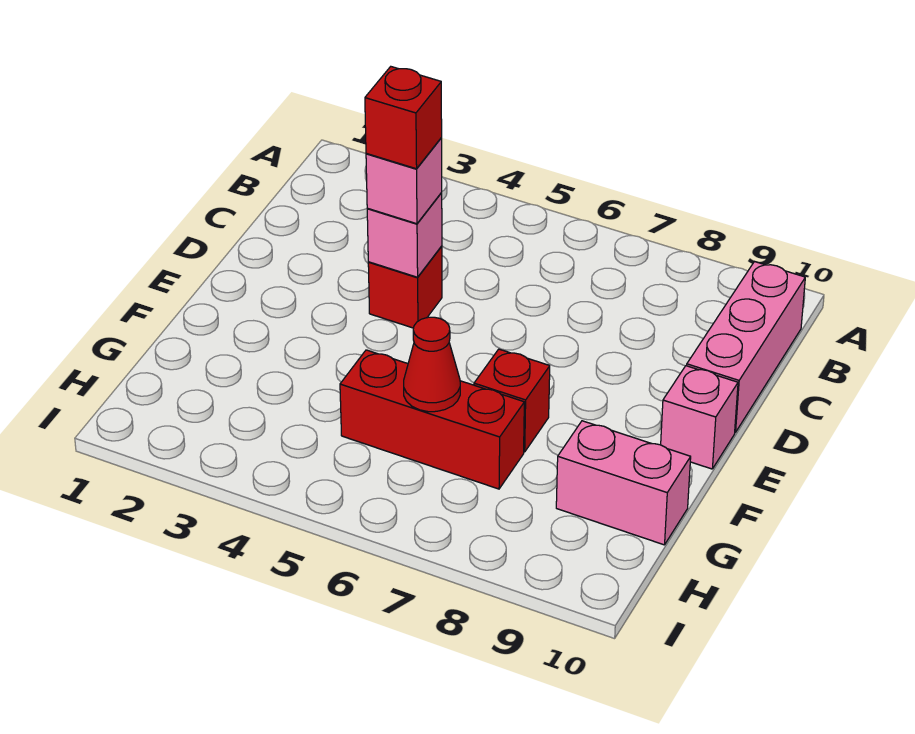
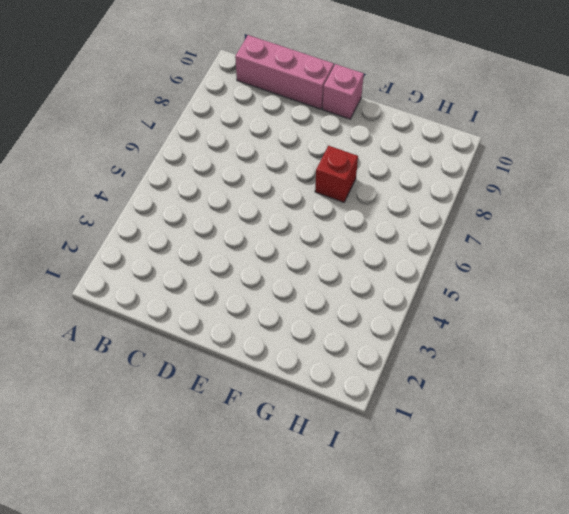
none -> red 1x1 brick [368,246,442,328]
none -> red 1x3 brick [340,350,524,489]

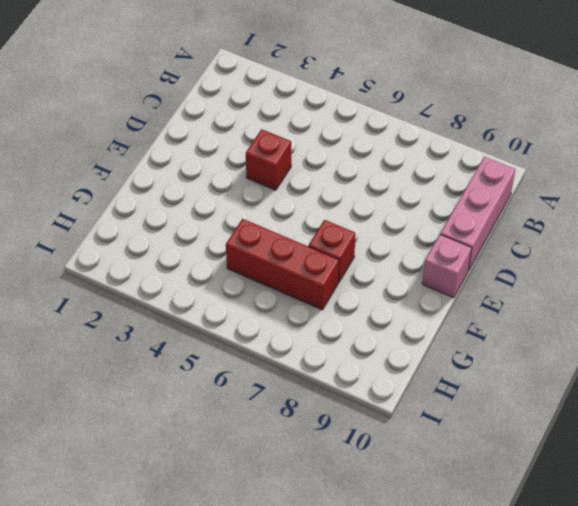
none -> pink 1x2 brick [556,421,691,545]
none -> pink 1x1 brick [367,192,442,277]

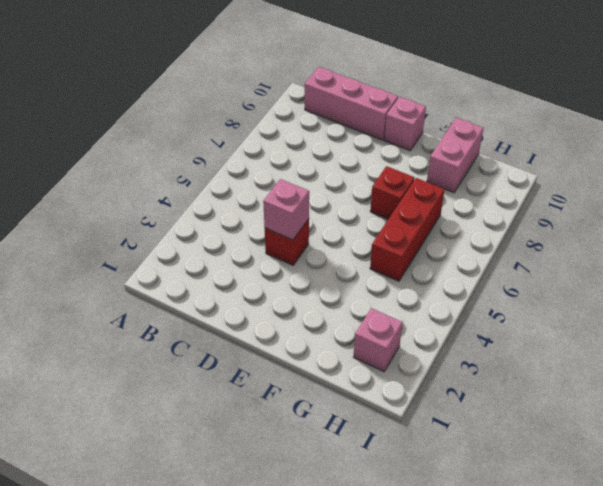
pink 1x1 brick [354,308,403,372] -> pink 1x1 brick moved to [366,138,442,224]
none -> red 1x1 cone [404,317,460,412]
none -> red 1x1 brick [365,67,442,169]

